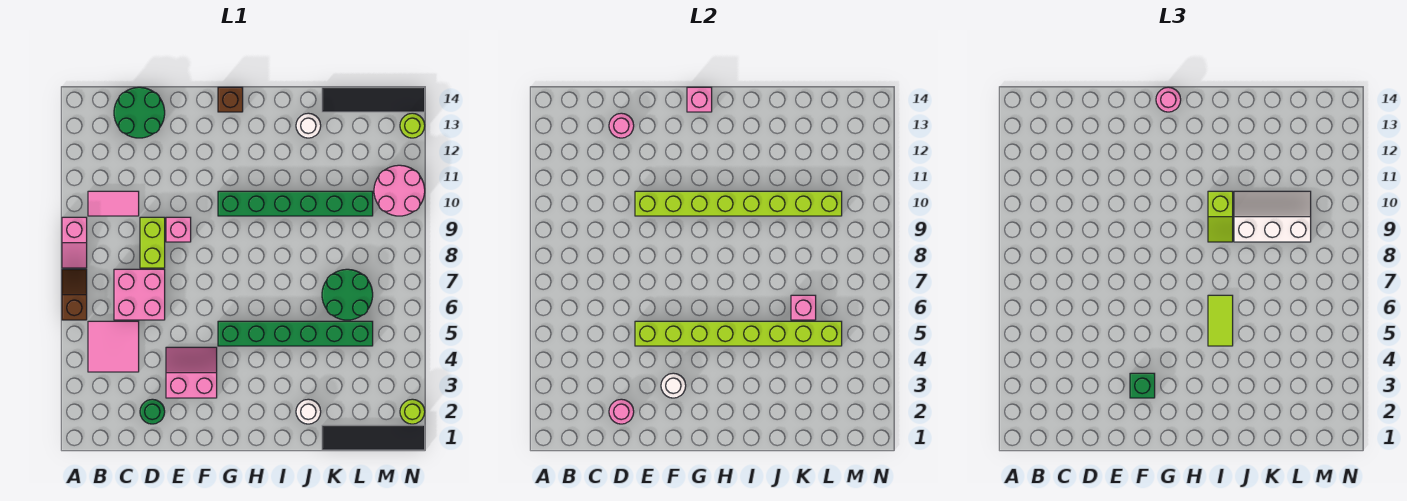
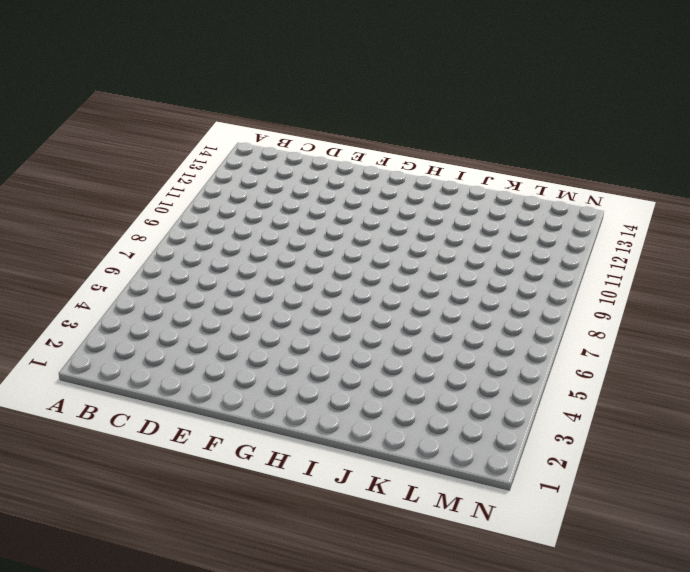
none -> brown 1x2 slope [62,269,87,320]
none -> pink 1x2 slope [62,217,87,268]
none -> pink 2x2 tile [88,321,139,372]
none -> pink 1x2 tile [88,191,139,216]

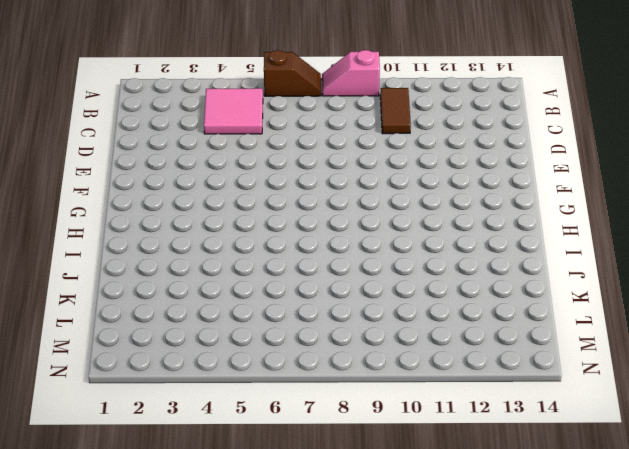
brown 1x2 tile [380,88,411,134] -> pink 1x2 tile [88,191,139,216]
none -> pink 2x2 brick [114,269,165,320]
none -> green 2x2 round brick [114,87,165,138]
none -> green 1x1 round brick [140,399,165,424]
none -> lime 1x2 brick [140,217,165,268]

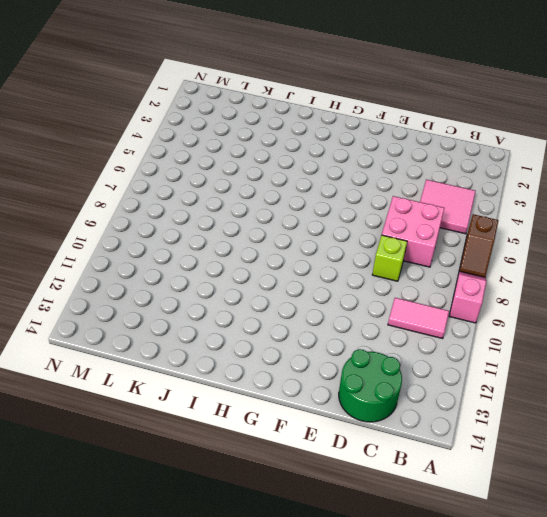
lime 1x1 brick [372,235,407,281] -> lime 1x2 brick [140,217,165,268]
none -> green 1x1 round brick [140,399,165,424]
none -> pink 2x2 slope [166,347,217,398]
none -> pink 1x1 brick [166,217,191,242]
none -> green 1x6 brick [218,321,373,346]

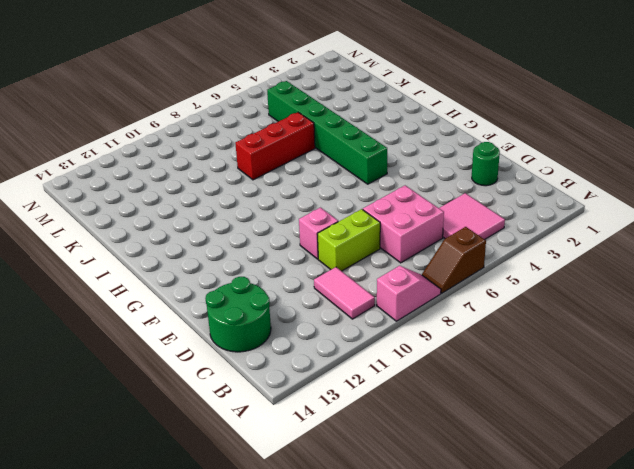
red 1x3 brick [235,112,315,180] -> none
none -> pink 2x2 slope [166,347,217,398]
none -> green 1x6 brick [218,191,373,216]
none -> brown 1x1 brick [218,87,243,112]
none -> white 1x1 round brick [296,399,321,424]

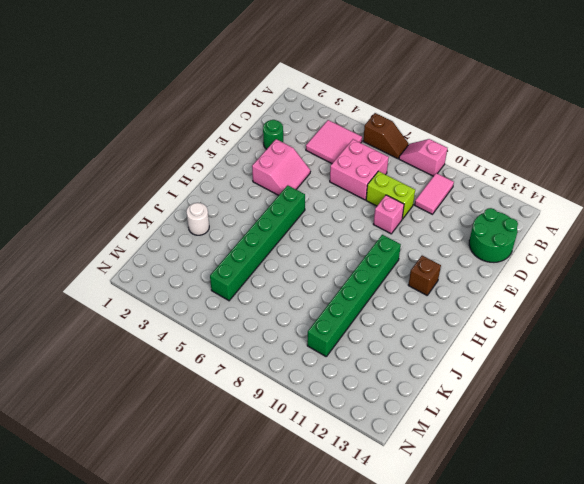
brown 1x1 brick [408,256,441,295] -> brown 1x1 brick moved to [218,87,243,112]
none -> white 1x1 round brick [296,113,321,138]
none -> black 1x4 tile [322,425,425,450]
none -> green 2x2 round brick [322,269,373,320]
none -> black 1x4 tile [322,87,425,112]

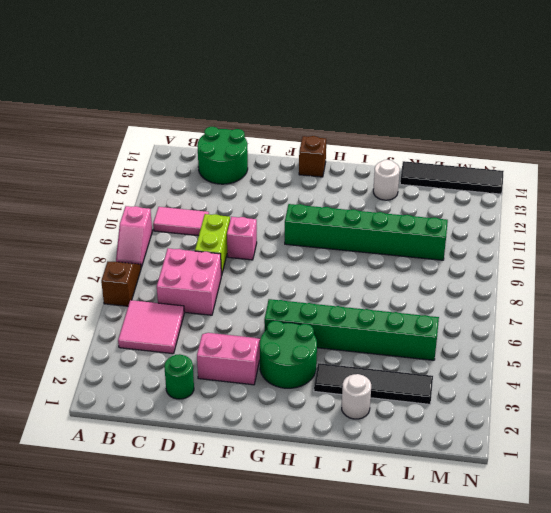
green 2x2 round brick [260,321,317,388] -> green 2x2 round brick moved to [322,269,373,320]
black 1x4 tile [314,363,433,404] -> black 1x4 tile moved to [322,425,425,450]
none -> pink 2x2 round brick [374,165,425,216]
none -> lime 1x1 round brick [400,399,425,424]
none -> lime 1x1 round brick [400,113,425,138]
none -> pink 1x1 round brick [609,399,634,424]

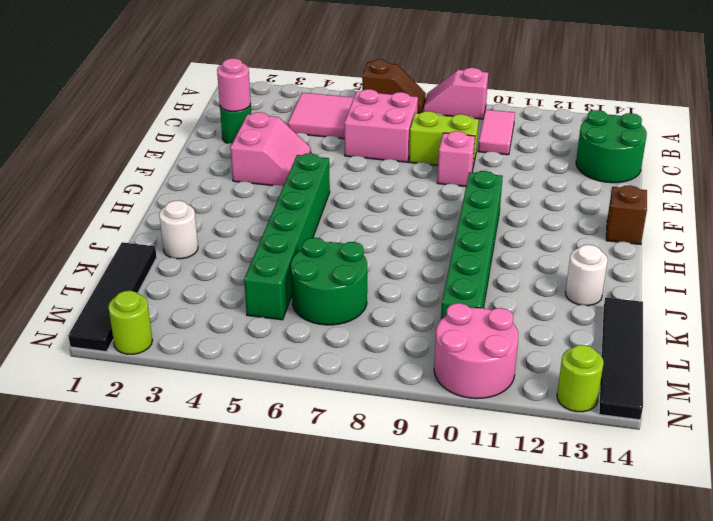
none -> pink 1x1 round brick [609,113,634,138]
none -> lime 1x8 brick [635,321,842,346]
none -> lime 1x8 brick [635,191,842,216]
none -> white 1x1 round brick [661,373,686,398]

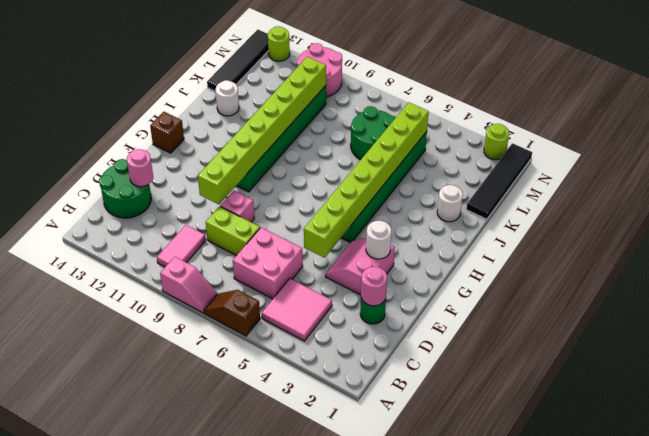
none -> pink 1x1 brick [687,87,712,112]
none -> pink 1x1 brick [791,295,816,320]
none -> green 1x1 brick [1130,373,1155,398]
none -> pink 1x1 round brick [1156,87,1181,112]

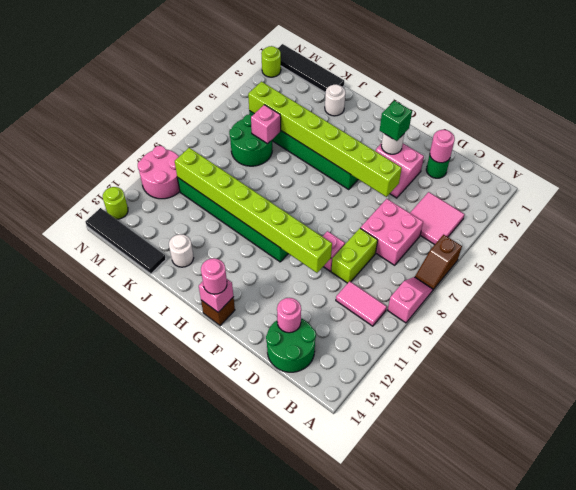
none -> lime 1x2 tile [1208,295,1233,346]
none -> lime 1x2 slope [1208,191,1233,242]
none -> white 2x3 slope [1234,191,1311,242]

